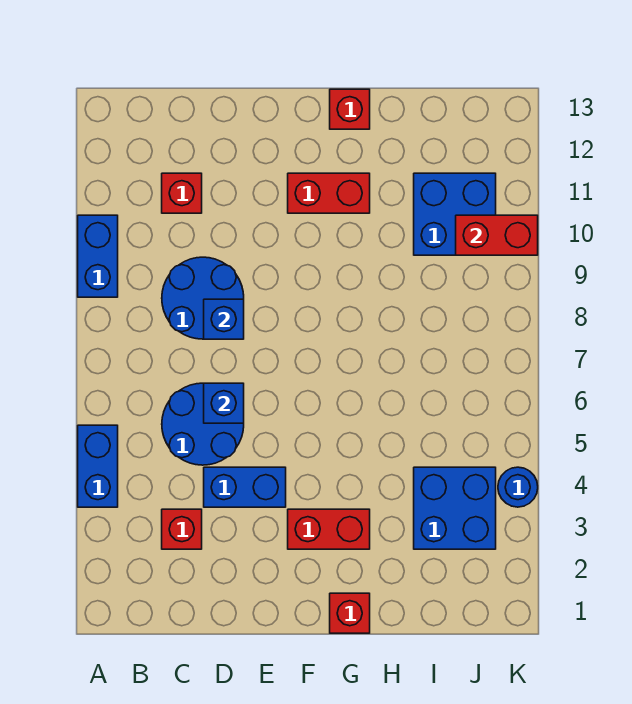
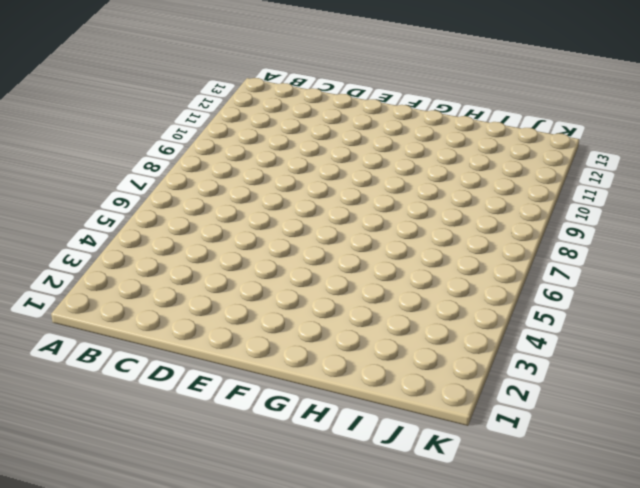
none -> blue 1x2 brick [78,425,118,507]
none -> blue 1x2 brick [78,215,118,297]
none -> red 1x1 brick [162,509,202,549]

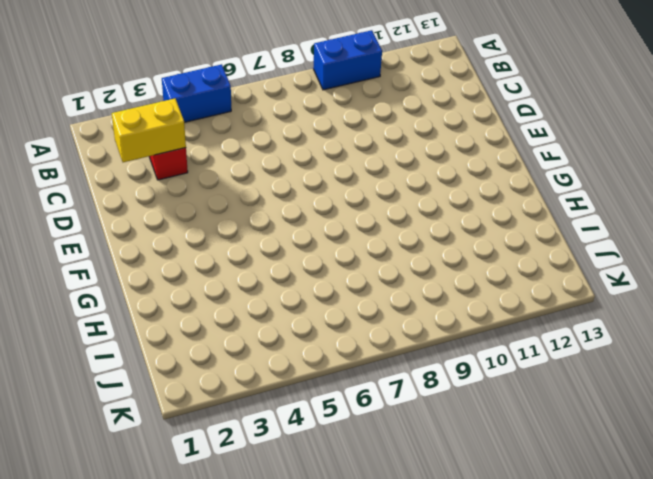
yellow 1x2 brick [112,98,186,162] -> none
none -> blue 2x2 round brick [162,383,244,465]
none -> blue 2x2 round brick [162,257,244,339]
none -> red 1x1 brick [162,173,202,213]

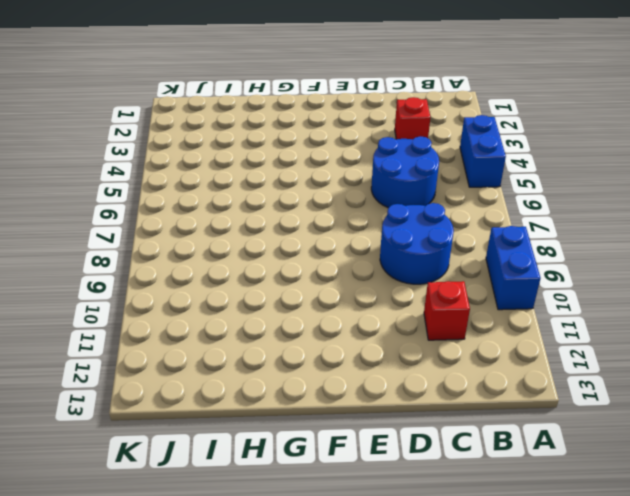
none -> blue 1x2 brick [204,467,286,507]
none -> red 1x2 brick [288,509,370,549]
none -> red 1x2 brick [288,173,370,213]

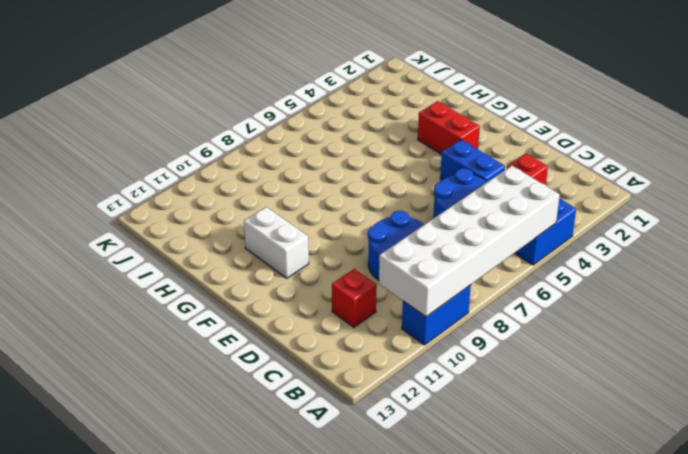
white 2x6 brick [379,166,560,317] -> none
white 1x2 brick [244,207,309,278] -> red 1x2 brick [288,173,370,213]
none -> red 1x1 brick [330,593,370,633]
none -> red 1x1 brick [330,89,370,129]
none -> blue 2x2 brick [414,467,496,549]

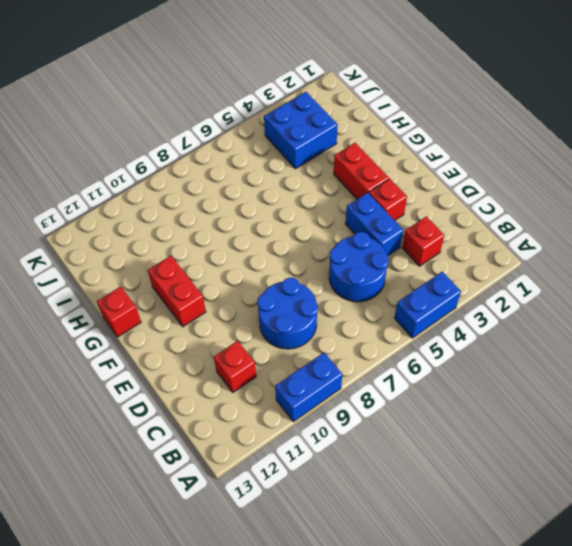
red 1x1 brick [369,179,407,221] -> red 1x1 brick moved to [330,593,370,633]
none -> blue 2x2 brick [414,173,496,255]
none -> blue 1x1 round brick [498,467,538,507]
none -> blue 1x1 brick [204,383,244,423]

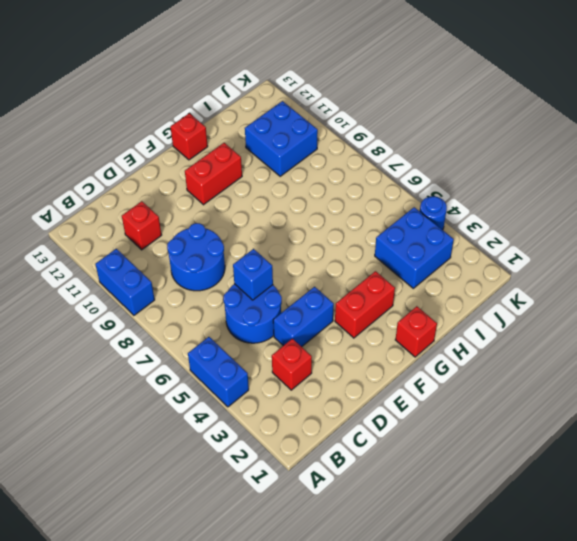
none -> blue 1x1 brick [204,299,244,339]
none -> red 1x2 brick [456,215,538,255]

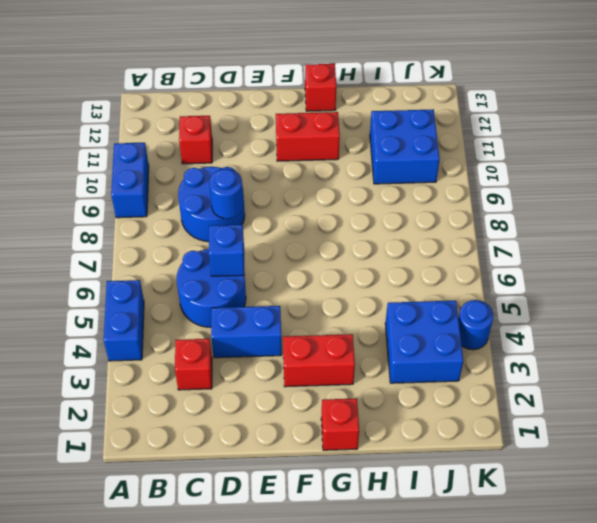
blue 1x1 round brick [209,169,243,219] -> blue 1x1 brick [204,299,244,339]
none -> red 1x2 brick [456,215,538,255]

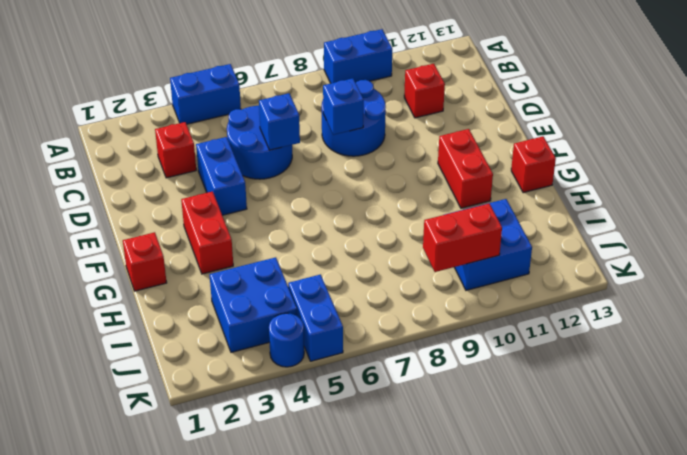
blue 1x2 brick [288,275,343,361] -> none
red 1x2 brick [423,204,502,272] -> red 1x2 brick turned to [456,215,538,255]

